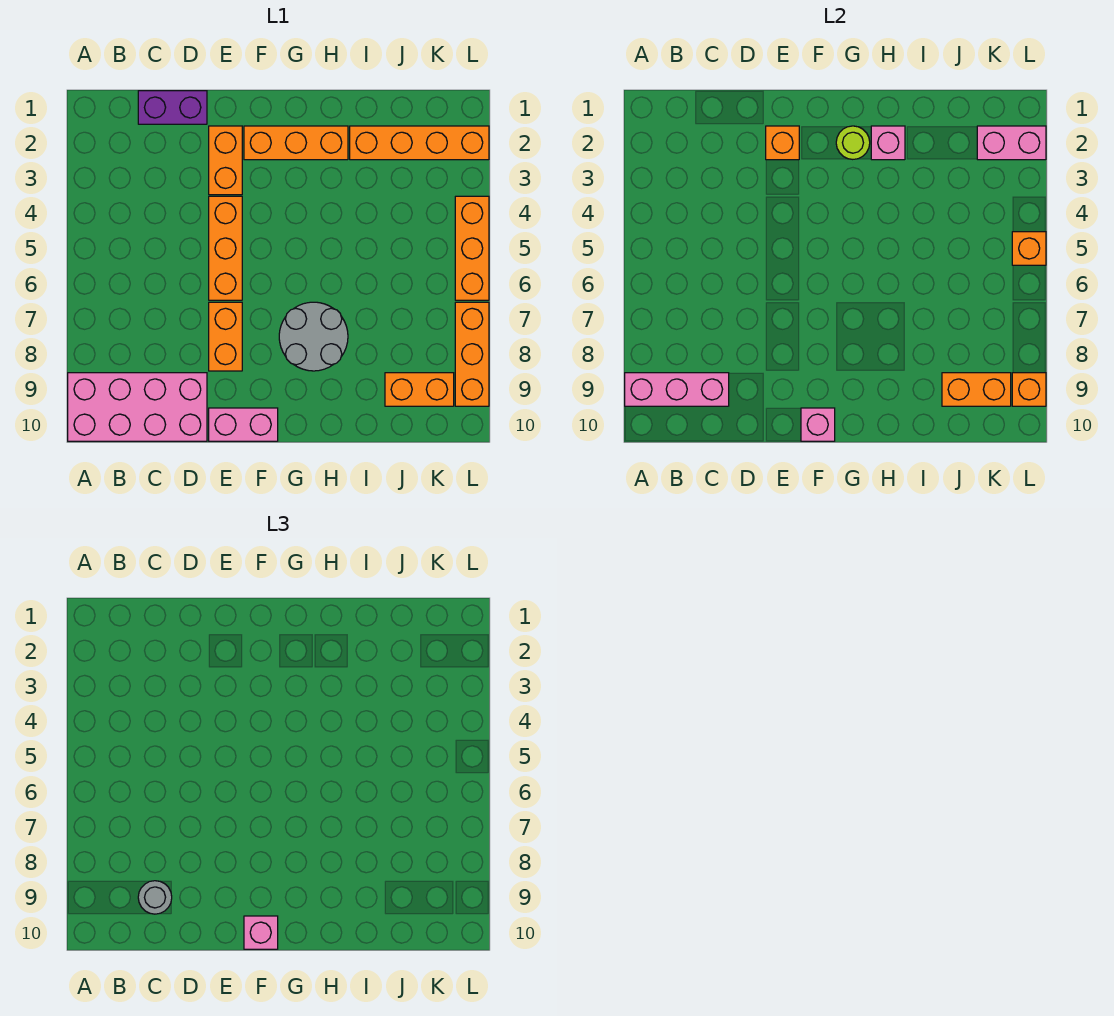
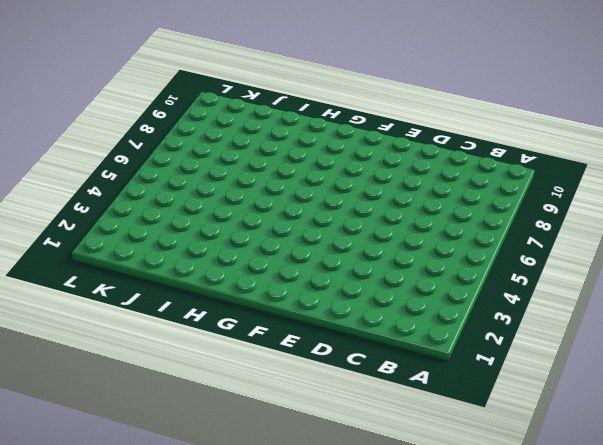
none -> pink 2x4 brick [68,373,207,441]
none -> purple 1x2 brick [138,91,207,124]
none -> orange 1x2 brick [209,126,242,195]

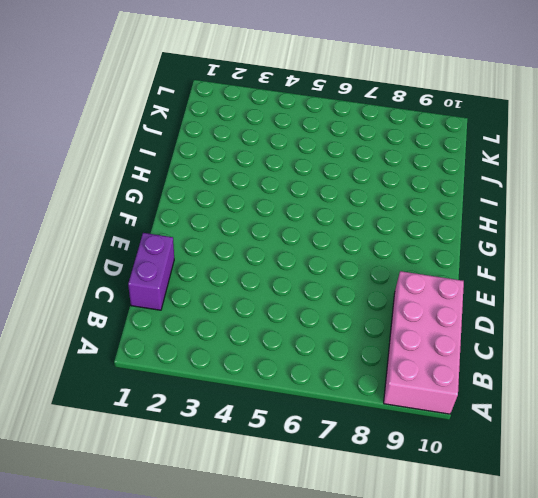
none -> orange 1x2 brick [209,126,242,195]
none -> orange 1x3 brick [209,196,242,300]
none -> orange 1x2 brick [209,302,242,371]

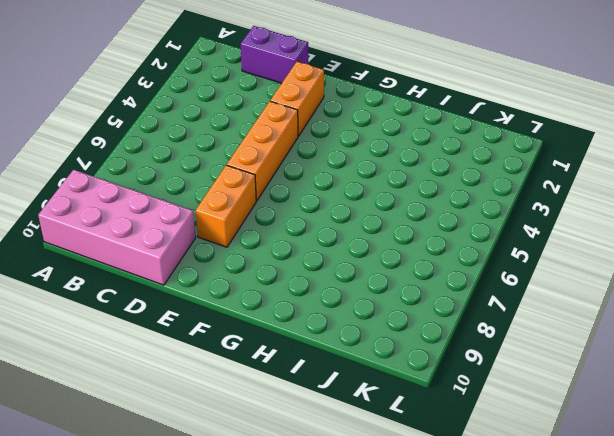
none -> pink 1x2 brick [209,408,278,441]
none -> orange 1x3 brick [244,126,348,160]
none -> grey 2x2 round brick [279,302,348,371]

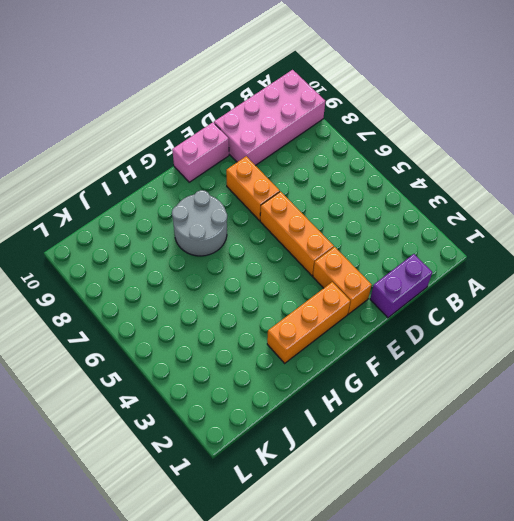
none -> orange 1x4 brick [350,126,489,160]
none -> orange 1x2 brick [385,373,454,406]
none -> orange 1x3 brick [455,196,489,300]

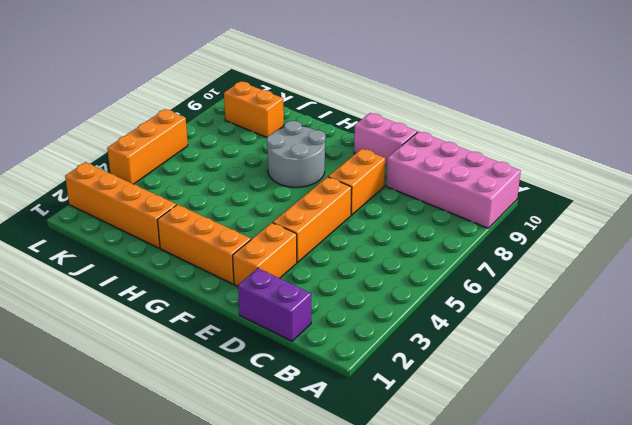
none -> orange 1x3 brick [455,302,489,406]
none -> pink 1x3 brick [625,373,729,406]
none -> orange 1x1 brick [766,126,799,160]

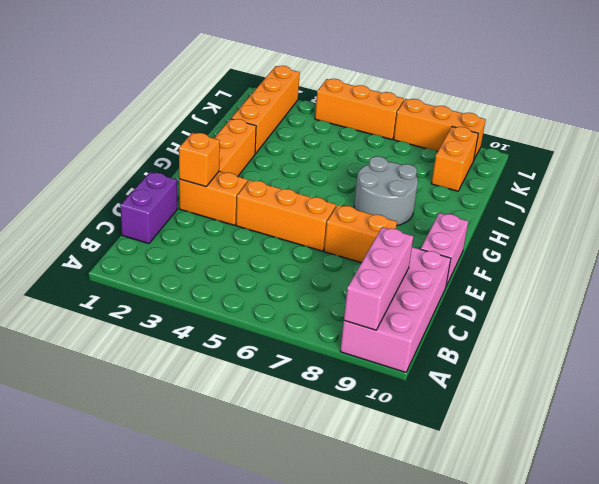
none -> pink 1x1 brick [801,408,835,441]
none -> lime 1x1 round brick [836,126,870,159]
none -> pink 1x1 brick [871,126,905,160]

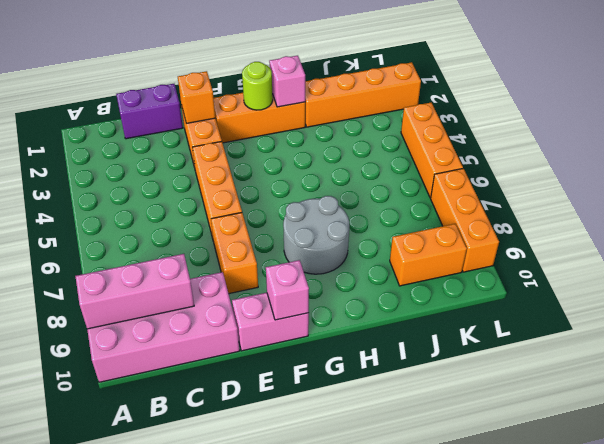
none -> orange 1x2 brick [942,373,1011,406]
none -> pink 1x2 brick [977,126,1046,160]
none -> orange 1x1 brick [1012,232,1046,265]

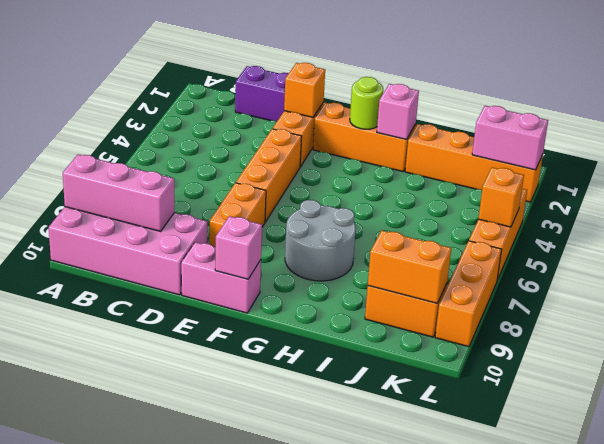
none -> orange 1x1 brick [1012,373,1046,406]
none -> grey 1x1 round brick [138,881,172,914]
none -> pink 1x1 brick [244,916,278,949]

